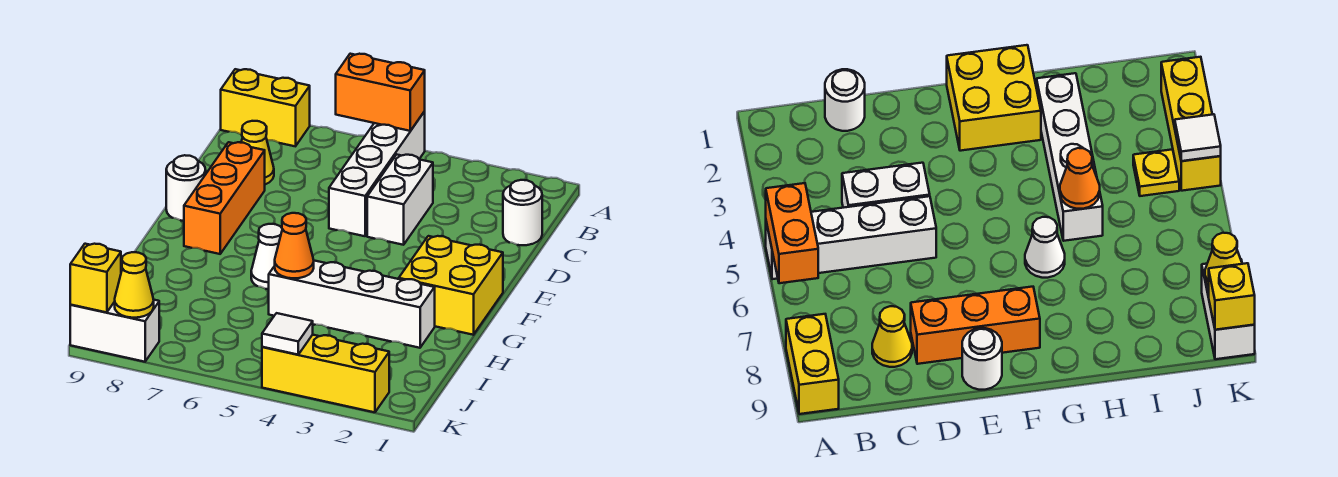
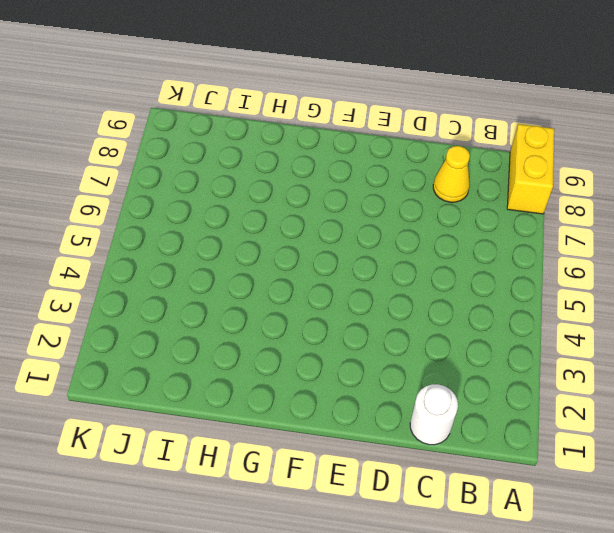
none -> white 1x4 brick [329,112,425,236]
none -> white 1x2 brick [367,155,433,245]
none -> orange 1x3 brick [184,142,265,254]

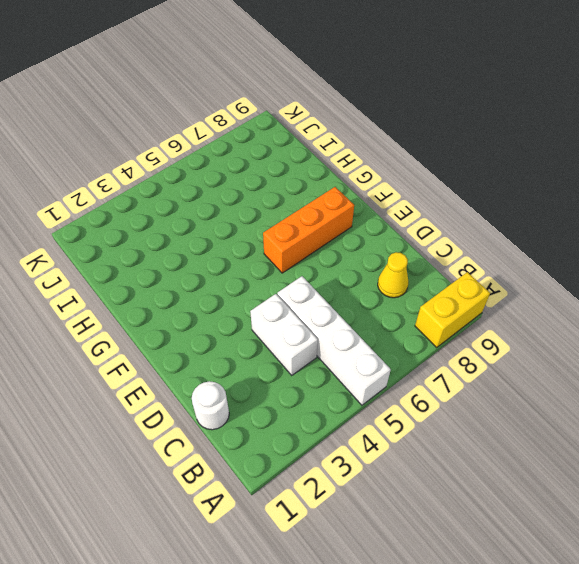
orange 1x3 brick [263,187,354,273] -> orange 1x3 brick turned to [184,142,265,254]
none -> white 1x1 round brick [166,155,206,221]
none -> yellow 2x2 brick [399,236,503,335]
none -> white 1x1 cone [251,224,282,289]

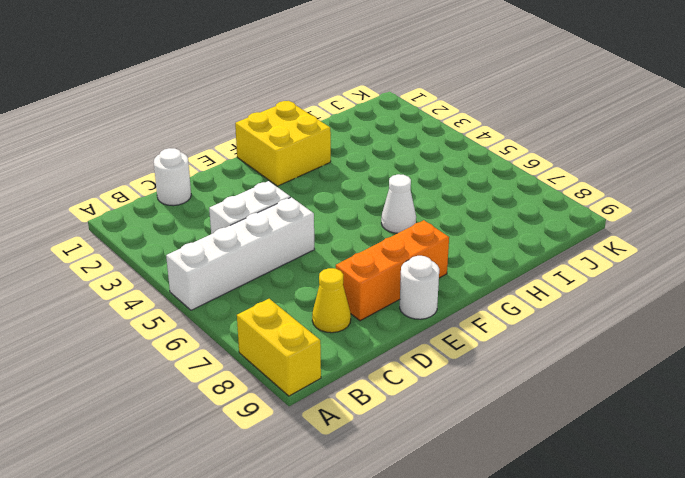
none -> white 1x4 brick [269,261,435,348]
none -> yellow 1x1 plate [1133,149,1179,196]
none -> yellow 1x3 brick [262,335,389,412]

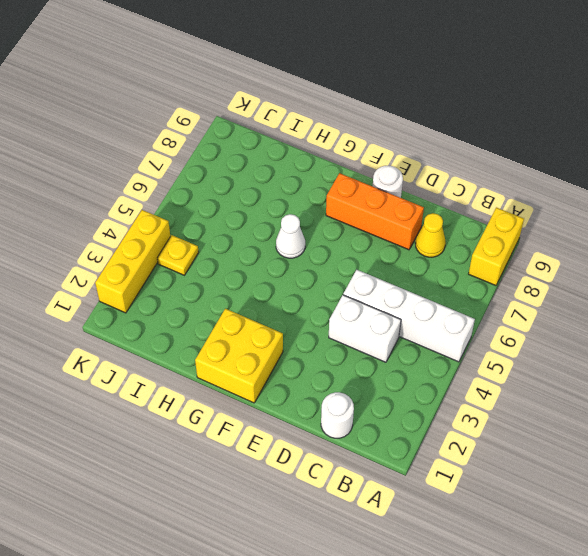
none -> white 1x4 brick [269,261,435,348]
none -> white 1x2 brick [70,300,159,362]
none -> orange 1x2 brick [336,54,425,131]

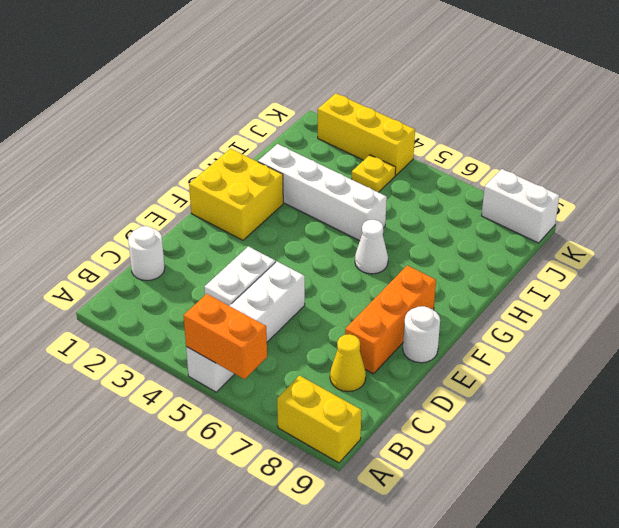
none -> orange 1x1 cone [275,213,314,278]
none -> white 1x1 tile [262,313,313,355]
none -> yellow 1x1 cone [115,252,154,318]

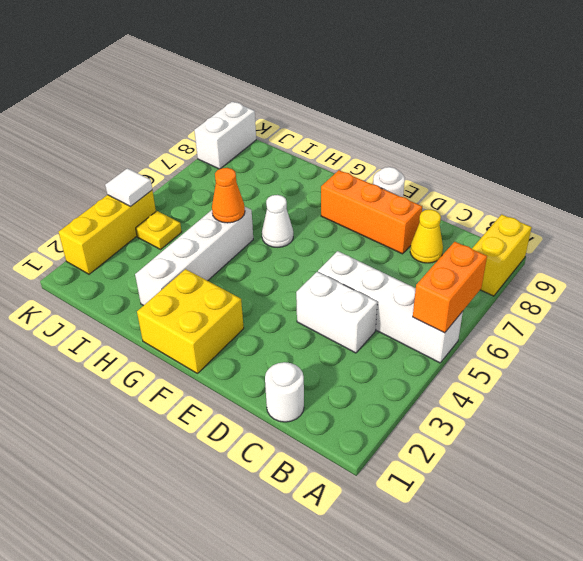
none -> yellow 1x1 cone [115,252,154,318]
none -> yellow 1x1 brick [70,244,121,312]

